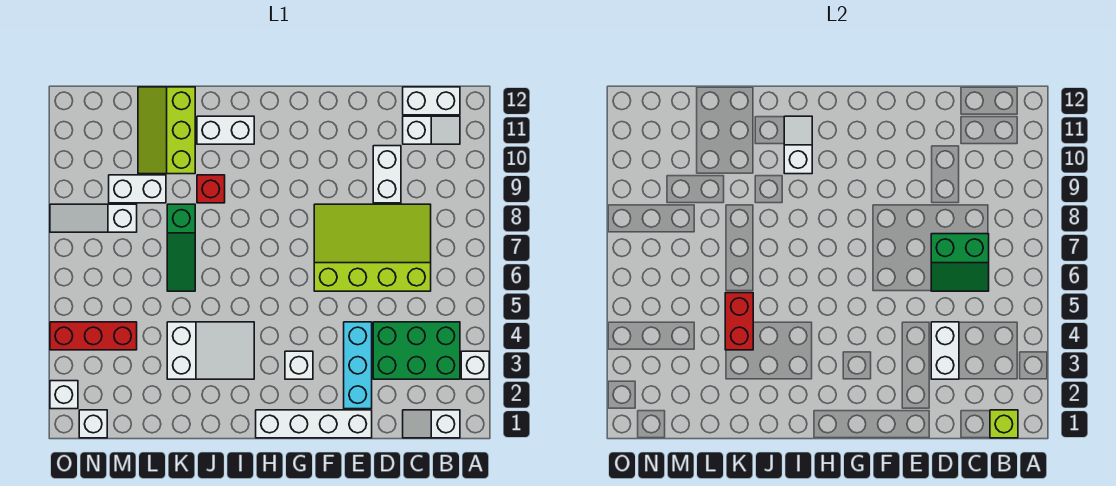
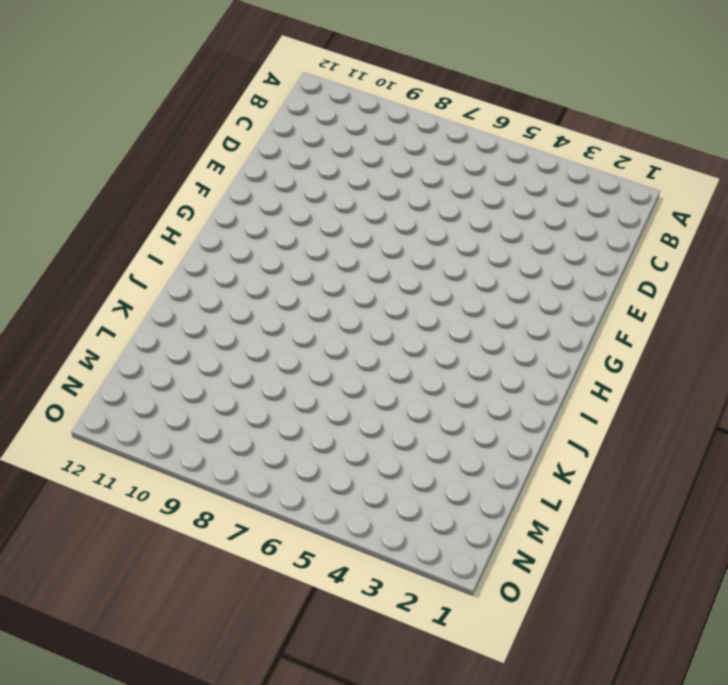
none -> white 1x1 brick [461,351,489,379]
none -> white 1x2 slope [403,410,460,438]
none -> green 2x3 brick [373,322,460,379]

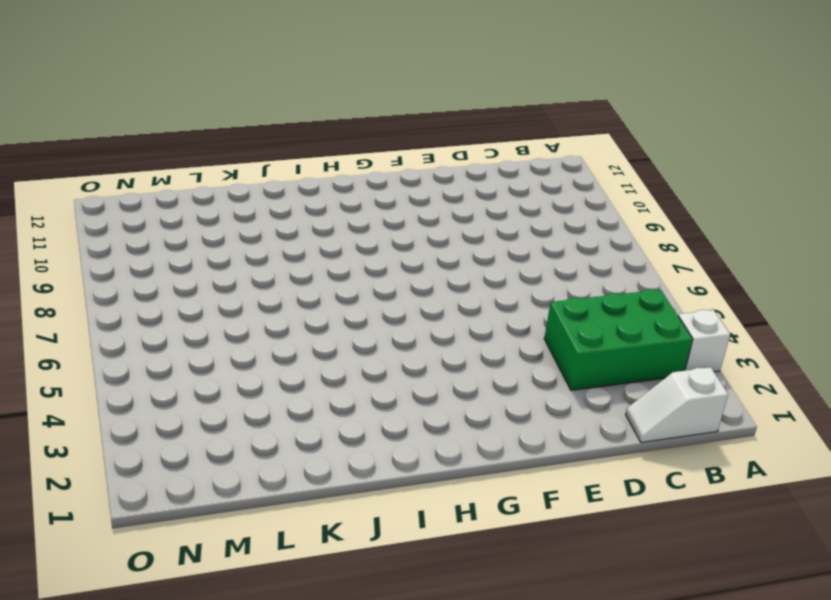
none -> white 1x2 slope [403,116,460,144]
none -> white 1x2 brick [403,87,460,115]
none -> lime 3x4 slope [314,204,431,291]

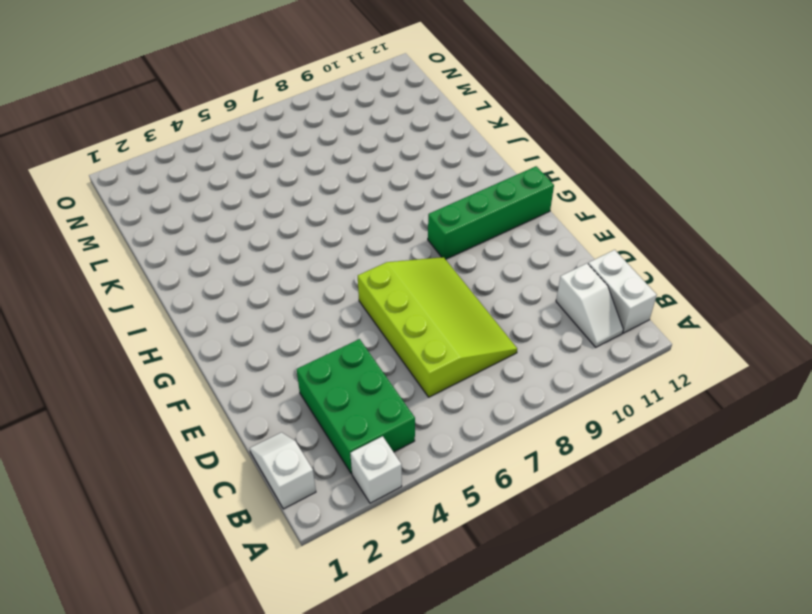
green 1x4 brick [428,166,554,259] -> none
none -> white 1x2 brick [373,146,401,203]
none -> white 1x4 brick [256,410,372,438]
none -> cyan 1x3 brick [344,322,372,409]

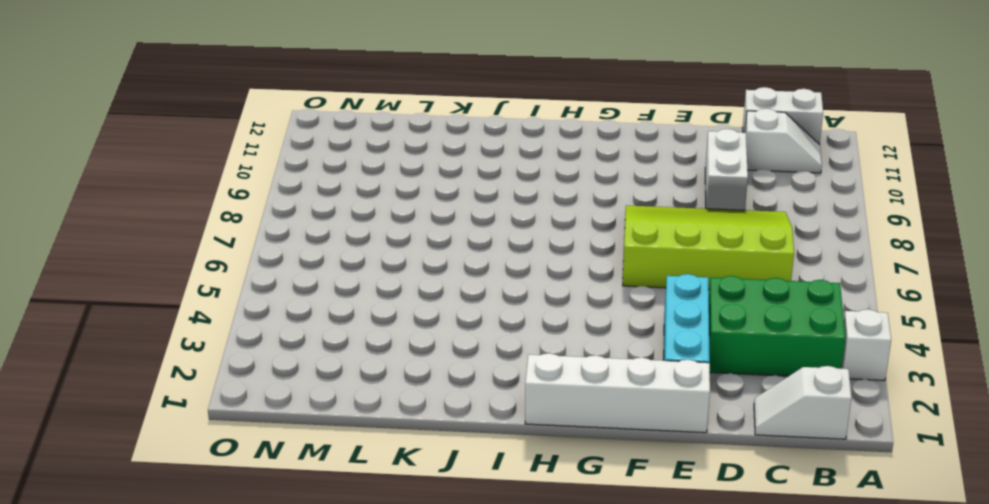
none -> white 1x1 brick [285,351,313,379]
none -> white 2x3 slope [167,322,254,379]
none -> white 1x2 brick [197,116,254,144]

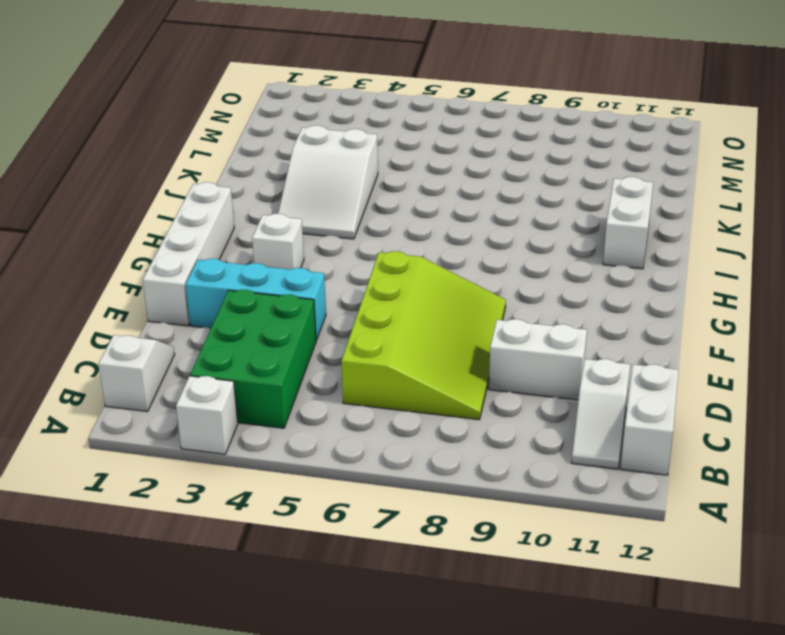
none -> red 1x1 brick [197,175,225,203]
none -> green 1x3 slope [167,204,195,291]
none -> lime 2x3 slope [138,87,195,174]

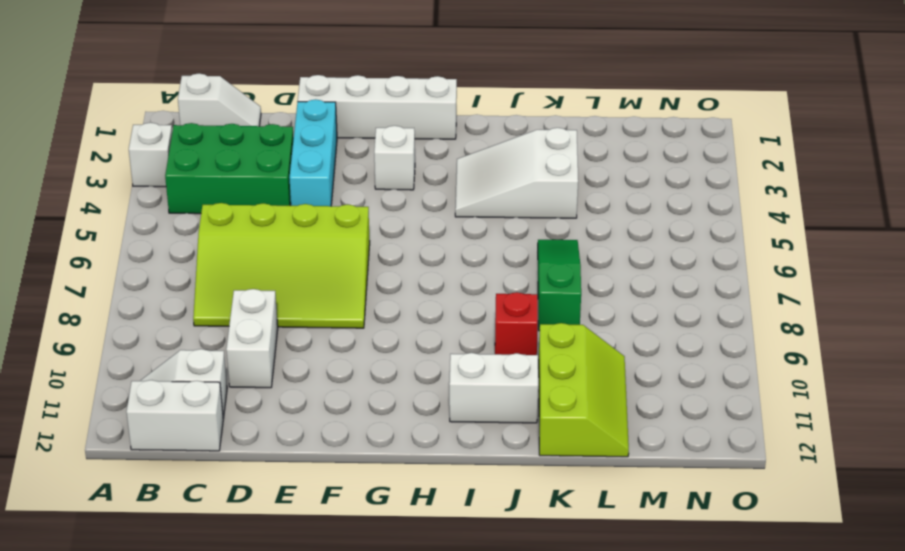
none -> white 1x2 brick [109,175,166,203]
none -> red 1x3 brick [50,322,137,350]
none -> white 1x3 slope [50,204,137,232]

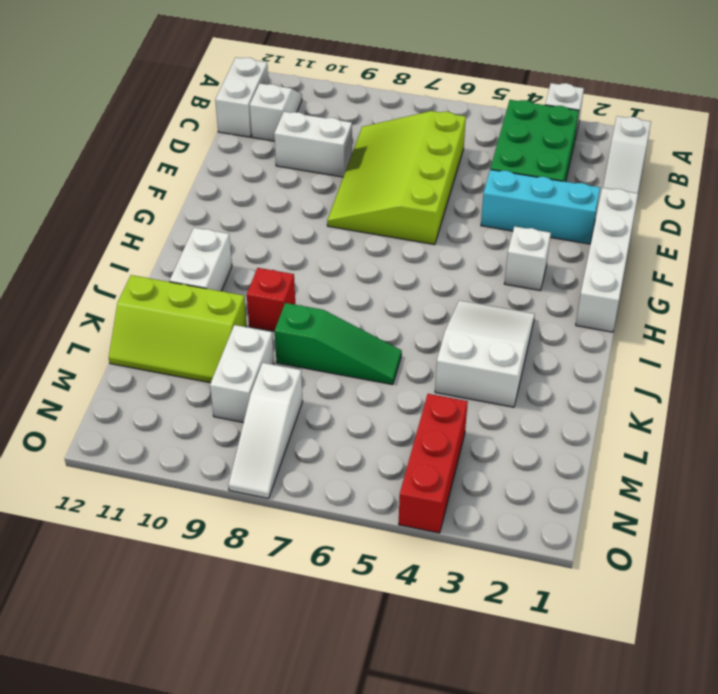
none -> white 1x1 brick [79,410,107,438]
none -> white 1x1 brick [50,381,78,409]
none -> lime 1x1 brick [990,410,1018,438]

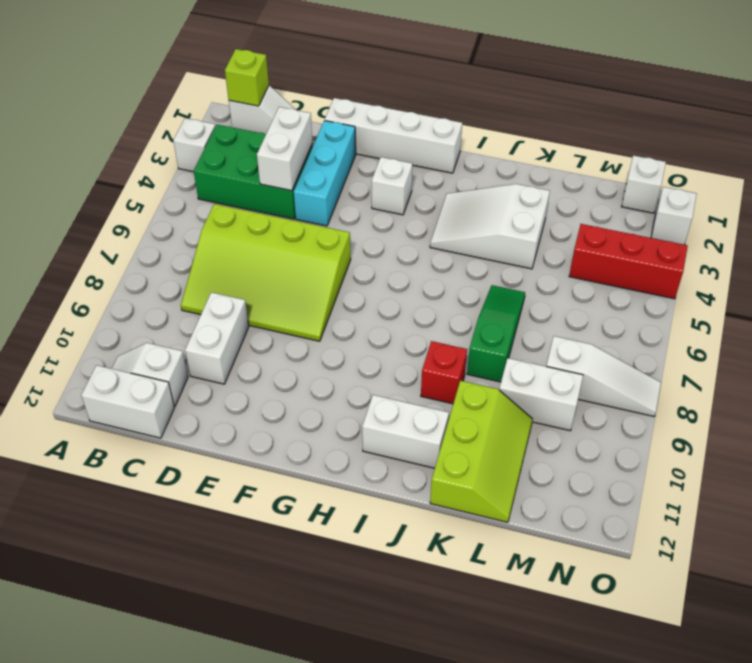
none -> green 2x2 slope [931,234,989,291]
none -> white 1x2 slope [784,116,812,174]
none -> red 1x2 brick [725,293,753,350]

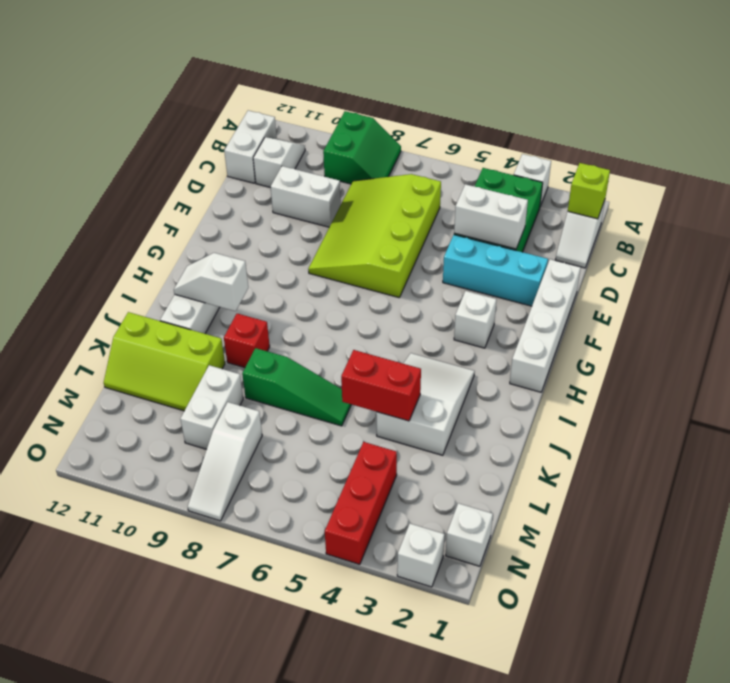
green 2x2 slope [323,111,401,184] -> green 2x2 slope moved to [931,234,989,291]

